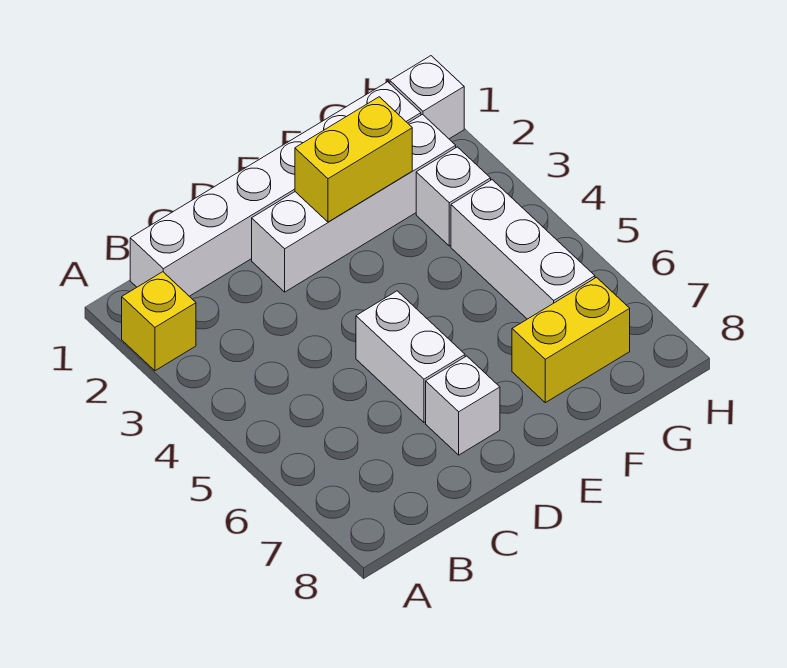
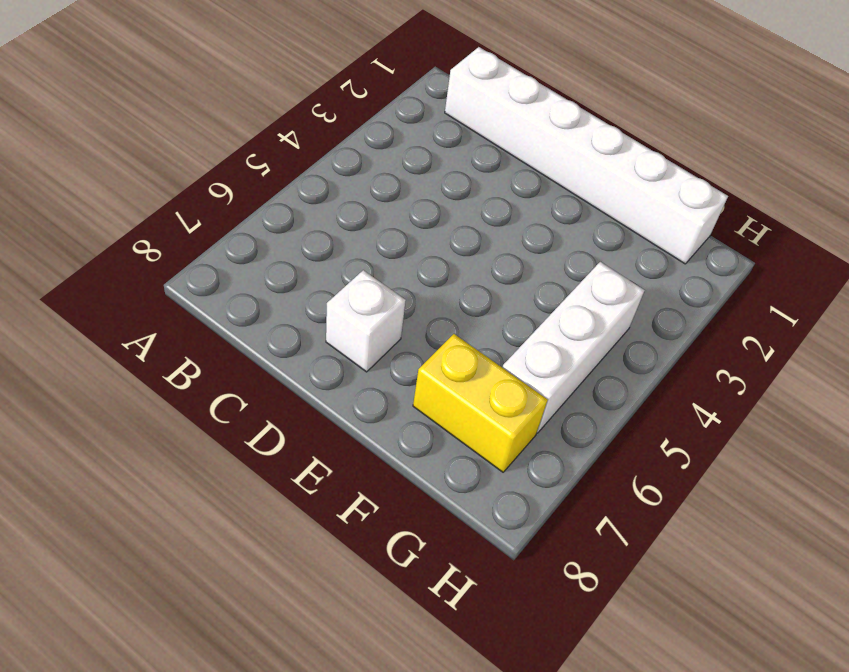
none -> yellow 1x1 brick [122,272,196,371]
none -> white 1x4 brick [252,114,456,292]

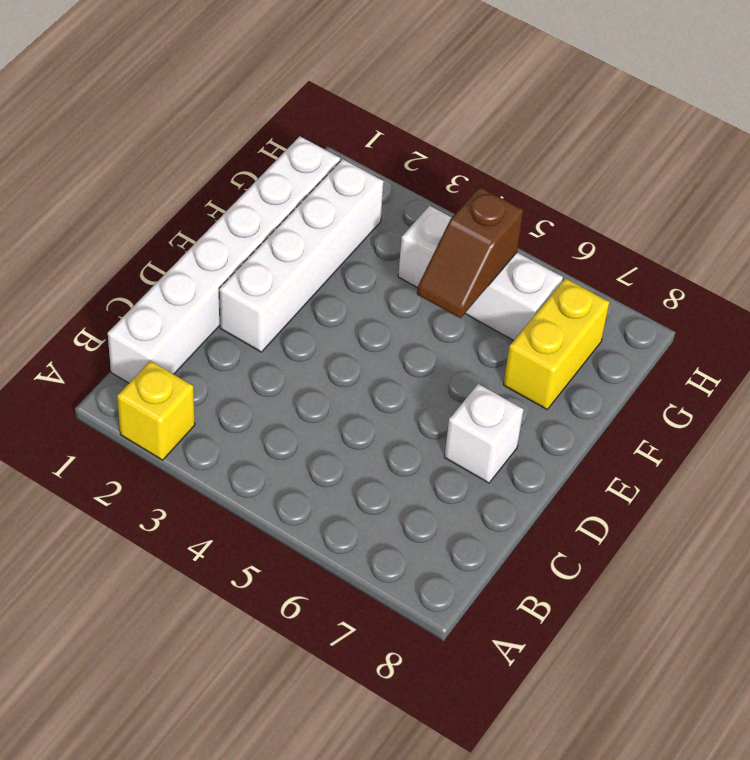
brown 1x2 slope [417,187,523,318] -> none
none -> white 1x2 brick [356,291,465,422]
none -> white 1x1 brick [416,147,491,246]

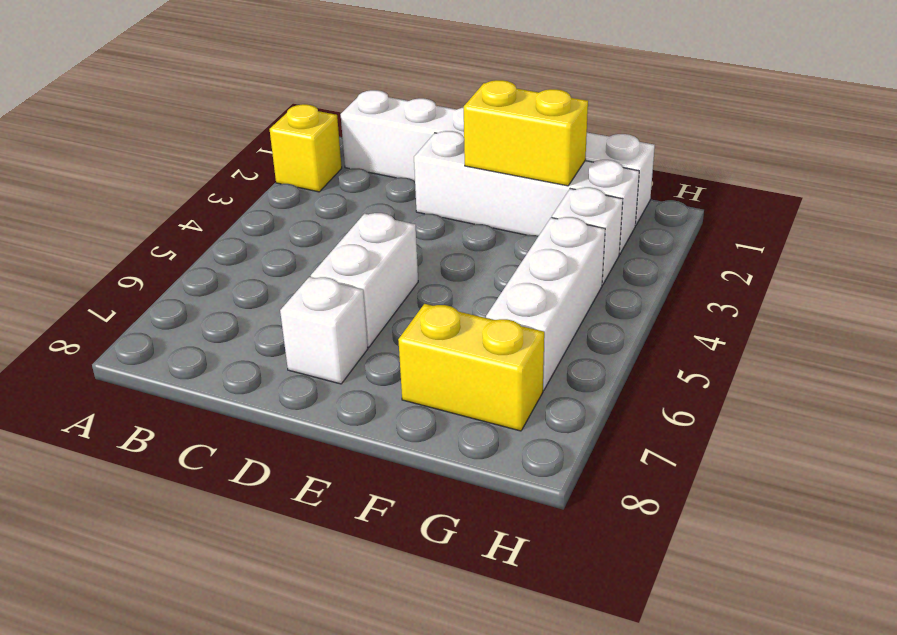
none -> white 1x1 brick [390,56,464,139]

